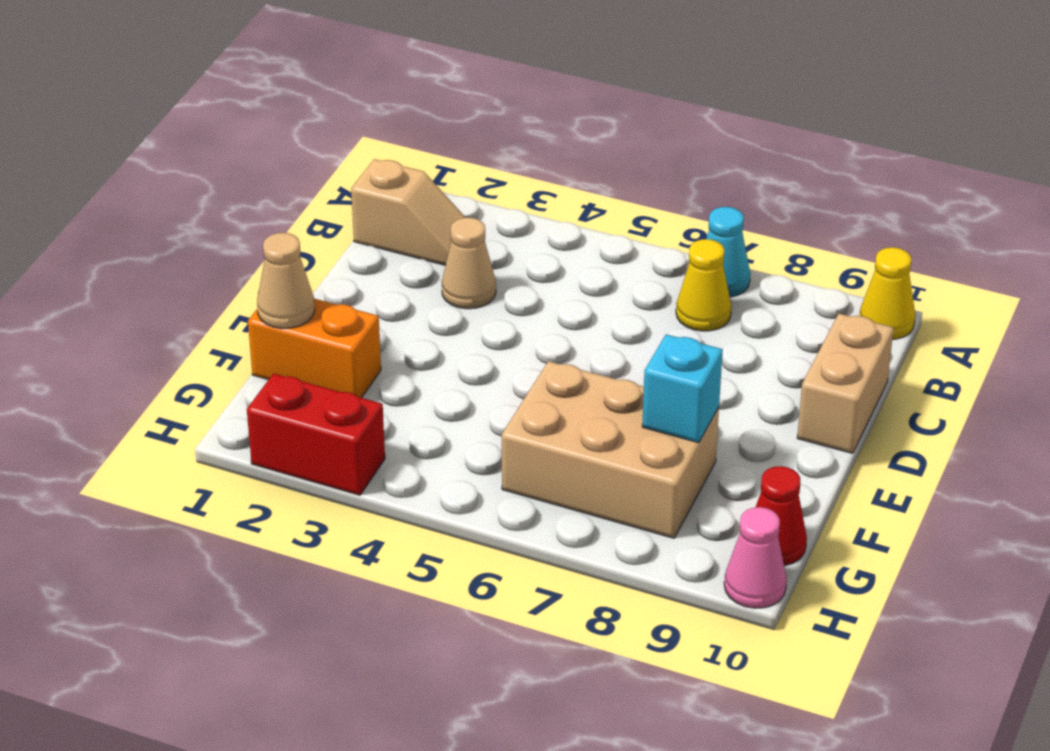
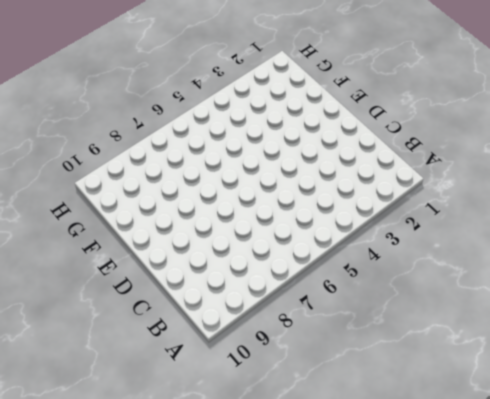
none -> cyan 1x1 cone [706,207,750,297]
none -> yellow 1x1 cone [860,247,915,339]
none -> tan 1x2 slope [351,159,466,265]

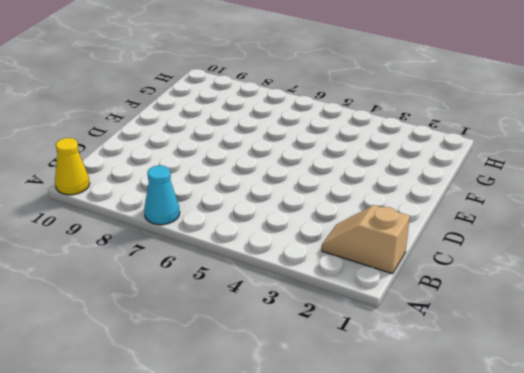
none -> yellow 1x1 cone [676,239,731,331]
none -> tan 1x1 cone [442,218,496,309]
none -> tan 1x2 brick [797,314,894,453]

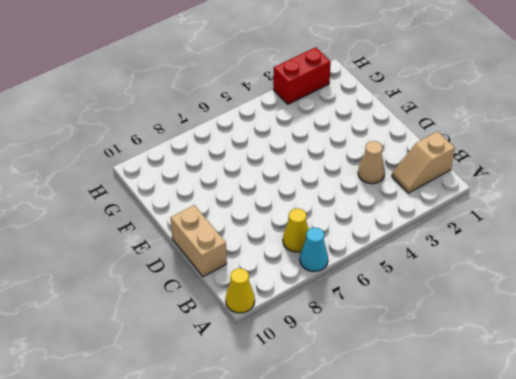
none -> orange 1x2 brick [248,299,381,398]
none -> tan 2x3 brick [502,361,719,538]
none -> red 1x1 cone [756,466,807,566]

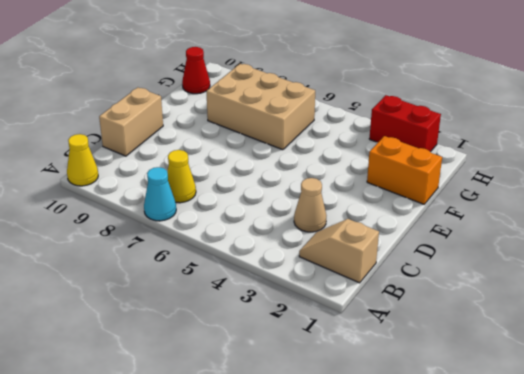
none -> pink 1x1 cone [724,507,787,608]
none -> tan 1x1 cone [257,233,315,328]
none -> cyan 1x1 brick [642,334,723,443]

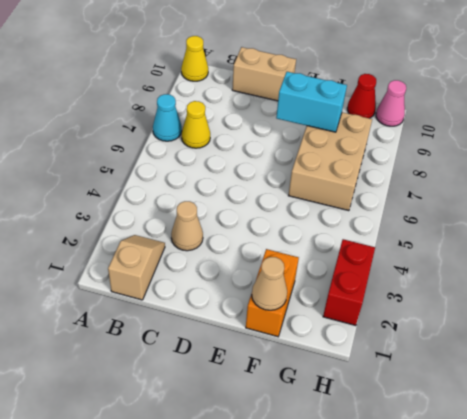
cyan 1x2 brick [276,72,347,132] -> cyan 1x1 brick [642,334,723,443]

